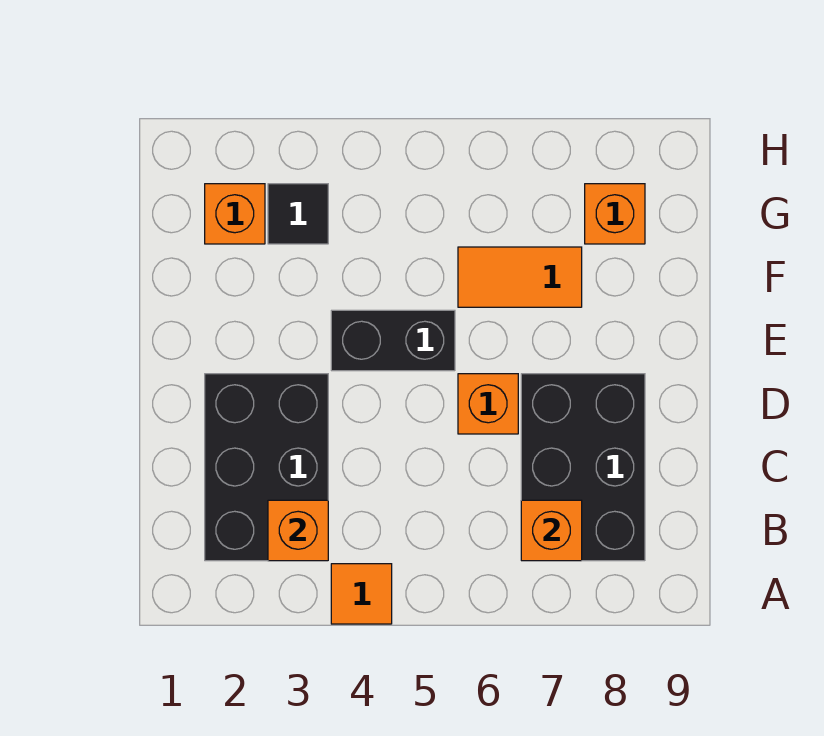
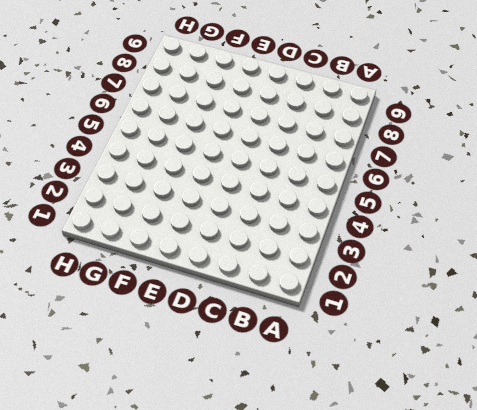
none -> orange 1x1 tile [331,564,392,624]
none -> black 2x3 brick [205,374,328,561]

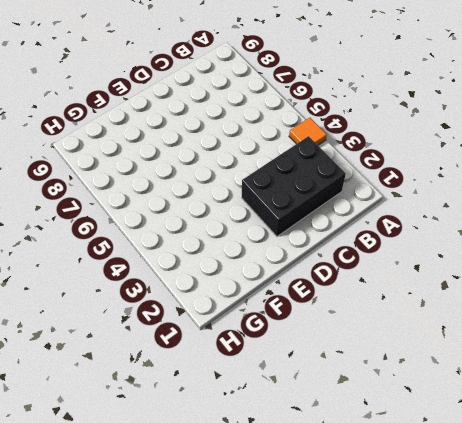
none -> black 2x3 brick [521,374,645,561]
none -> orange 1x1 brick [458,374,518,434]

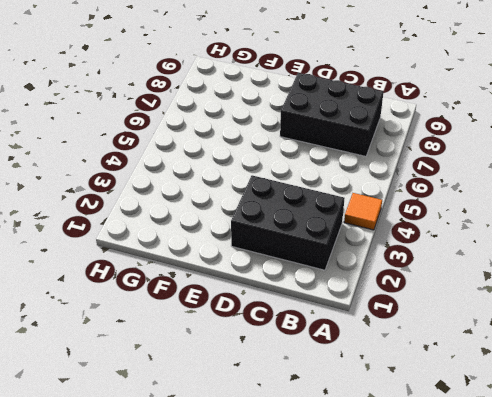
none -> orange 1x1 brick [458,374,518,434]
none -> black 1x2 brick [331,310,455,371]

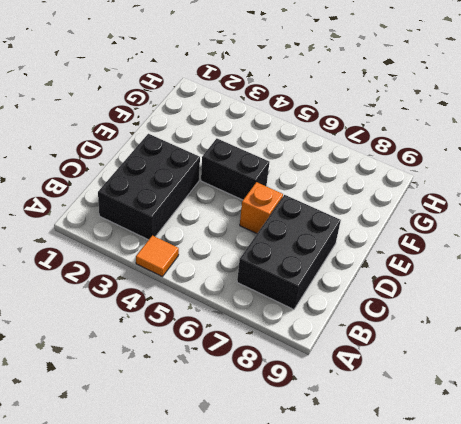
none -> orange 1x2 tile [458,247,582,307]
none -> orange 1x1 brick [205,184,265,244]

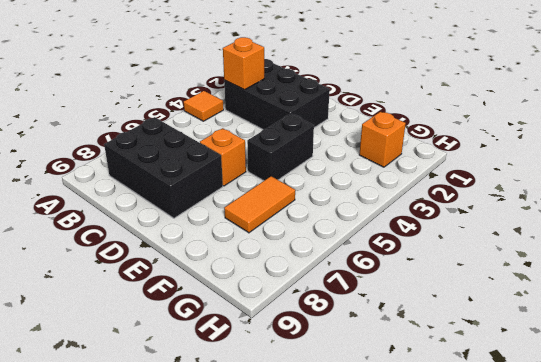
none -> black 1x1 tile [268,184,328,244]
none -> orange 1x1 brick [585,184,645,244]

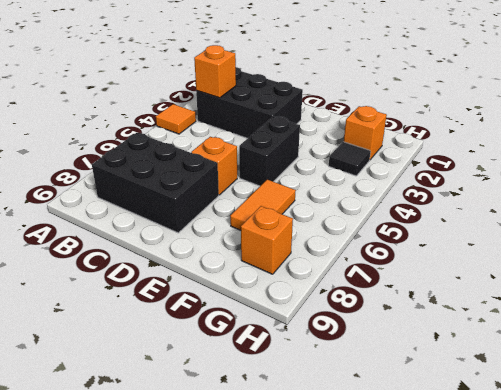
none -> orange 1x1 brick [521,500,582,561]

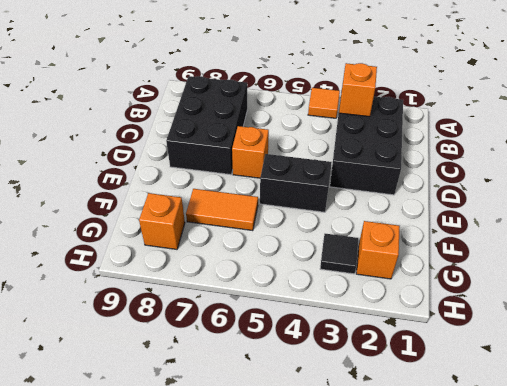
none -> orange 1x1 brick [521,500,582,561]

